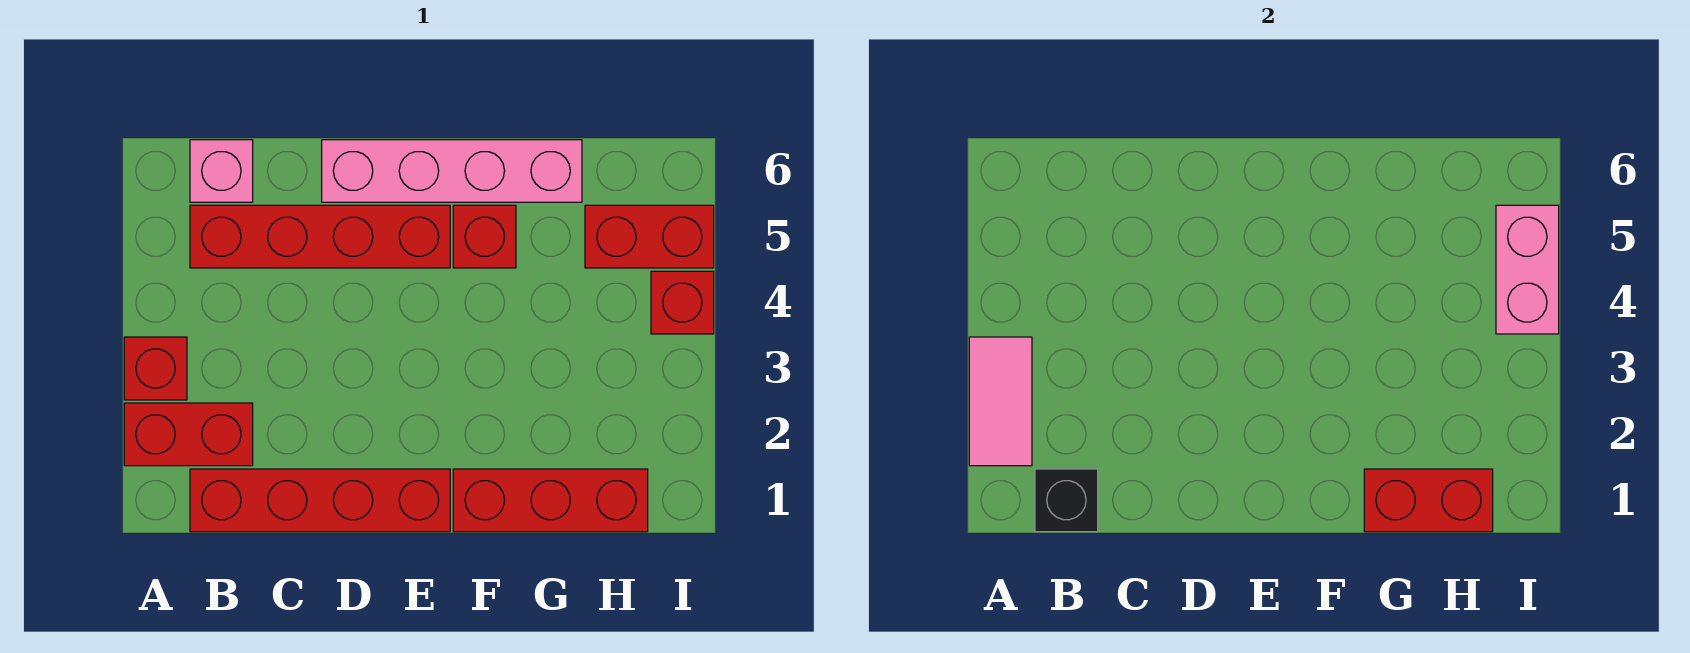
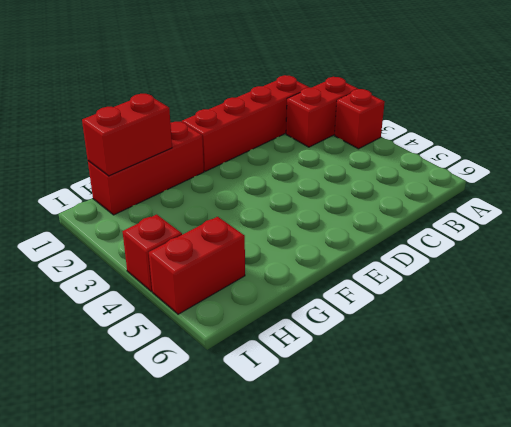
none -> red 1x4 brick [190,205,450,268]
none -> pink 1x1 brick [190,140,253,202]
none -> pink 1x4 brick [322,140,582,202]

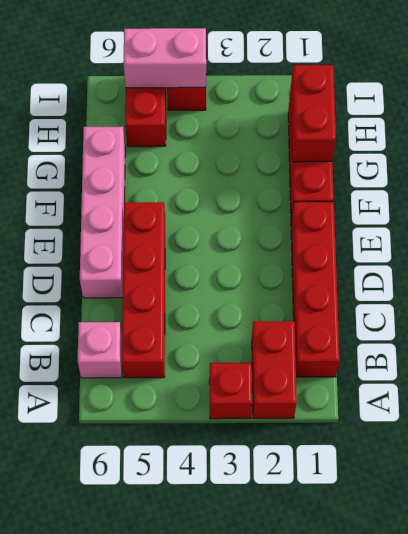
none -> red 1x1 brick [453,205,516,268]
none -> pink 1x2 tile [969,337,1032,466]
none -> black 1x1 brick [1035,469,1098,532]

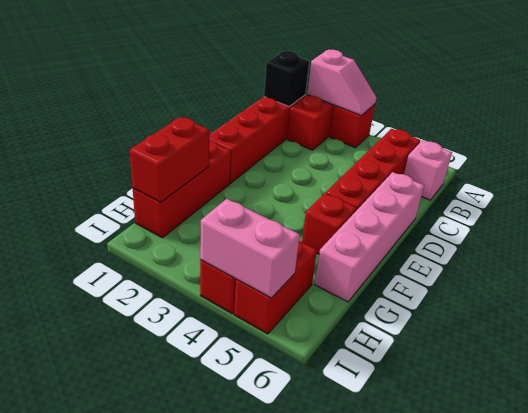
pink 1x2 slope [307,50,376,115] -> pink 1x2 tile [969,337,1032,466]

